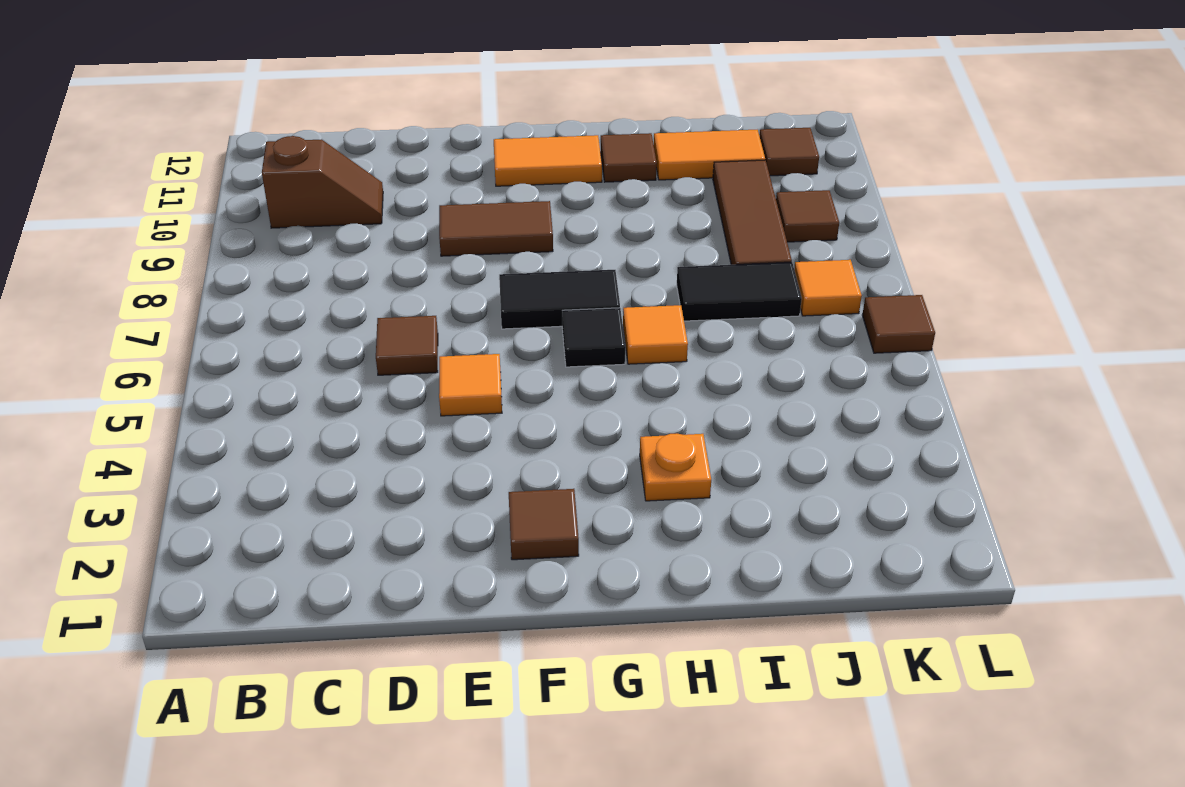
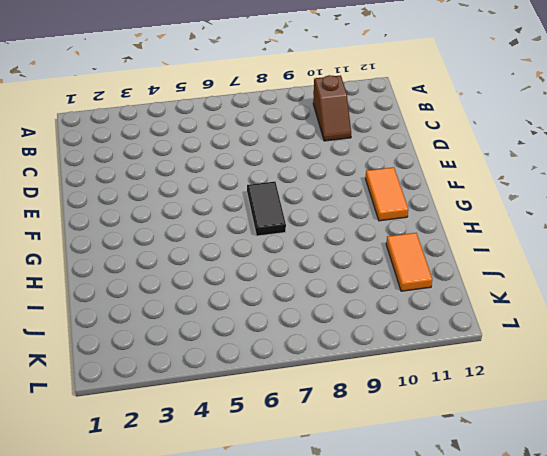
none -> brown 1x1 tile [376,316,438,375]
none -> orange 1x1 tile [439,354,502,416]
none -> brown 1x2 tile [439,201,553,256]

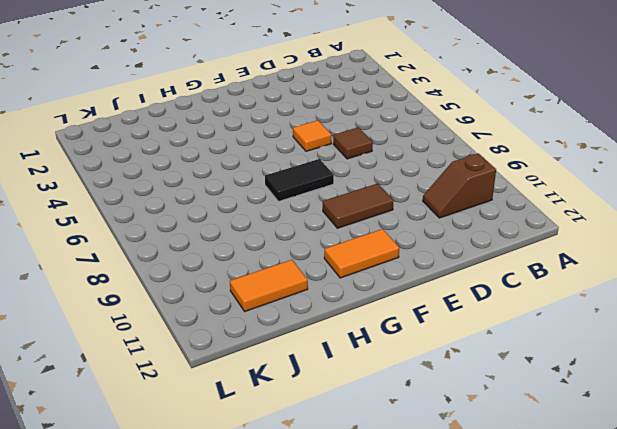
none -> brown 1x1 tile [509,489,579,560]
none -> black 1x1 tile [562,308,625,367]
none -> orange 1x1 plate [640,433,711,501]

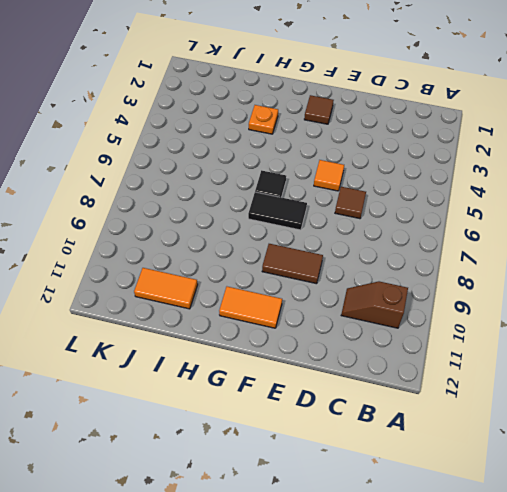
none -> orange 1x1 tile [623,305,688,364]
none -> brown 1x1 tile [601,133,657,182]
none -> black 1x2 tile [677,262,802,321]

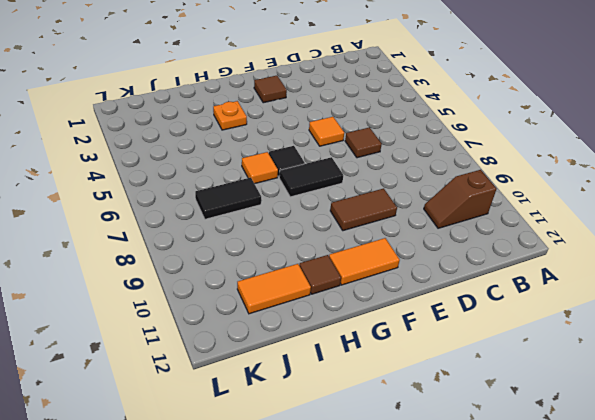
none -> brown 1x3 tile [713,160,792,265]
none -> orange 1x1 tile [794,260,862,316]
none -> brown 1x1 tile [776,190,839,242]

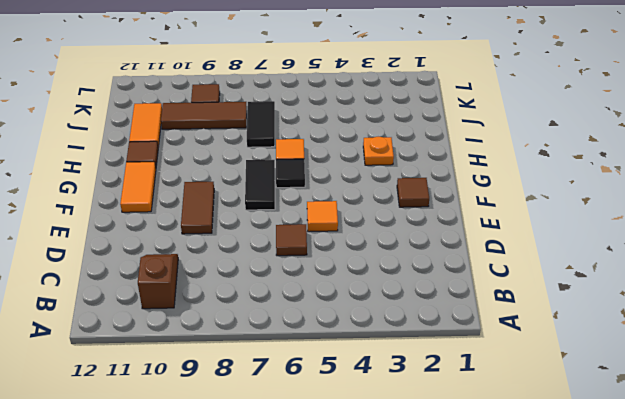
none -> orange 1x1 tile [794,260,862,316]
none -> brown 1x1 tile [760,128,819,176]
none -> brown 1x1 tile [862,295,935,353]

